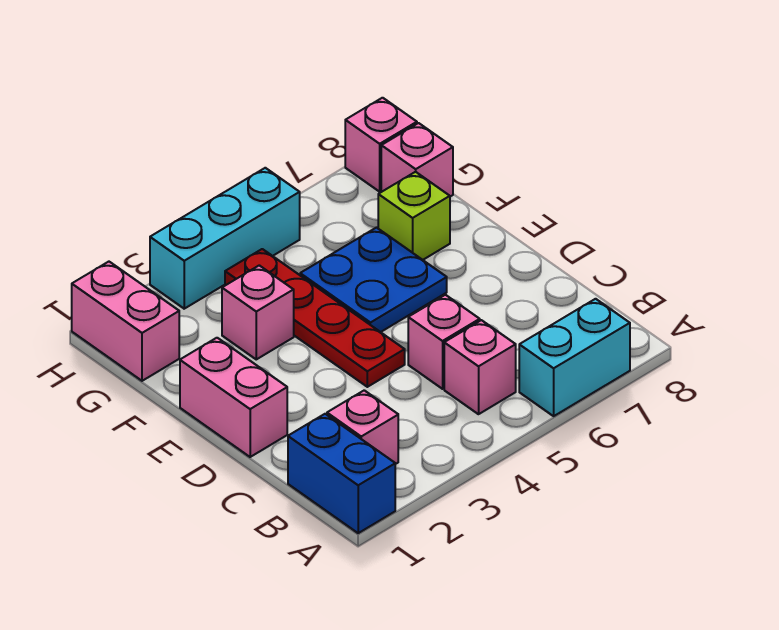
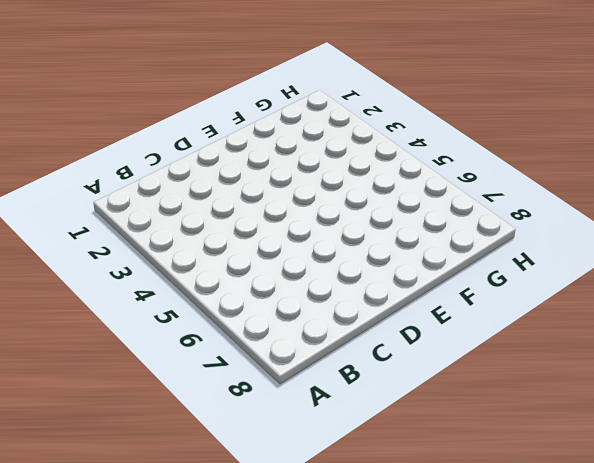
none -> blue 1x2 brick [288,414,395,533]
none -> cyan 1x2 brick [519,299,630,416]
none -> pink 1x1 brick [327,390,398,464]

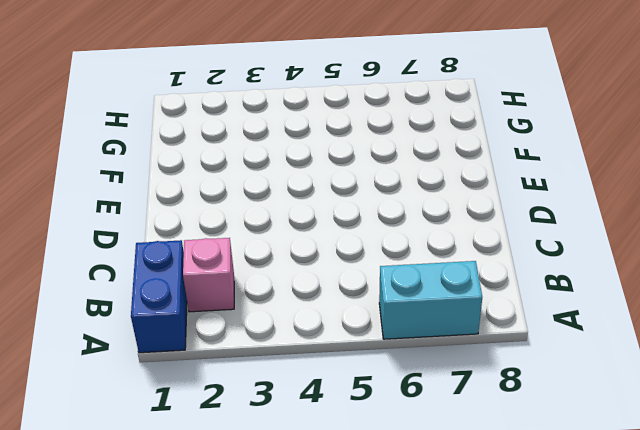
none -> pink 1x1 brick [444,320,516,414]
none -> pink 1x1 brick [408,295,480,389]
none -> pink 1x2 brick [180,338,287,457]

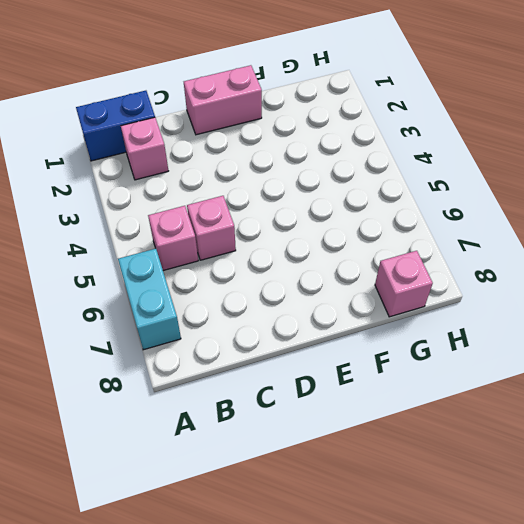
none -> red 1x4 plate [225,249,405,387]
none -> blue 2x2 plate [300,228,447,332]
none -> pink 1x1 brick [222,265,294,359]

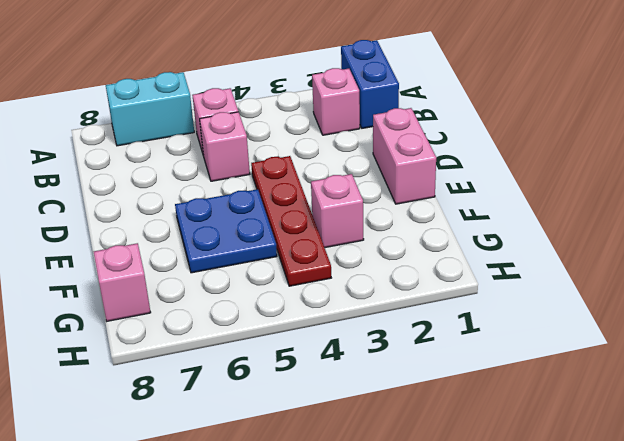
none -> lime 1x1 brick [378,172,450,260]
none -> pink 1x2 brick [72,262,179,381]
none -> cyan 1x3 brick [150,168,300,309]

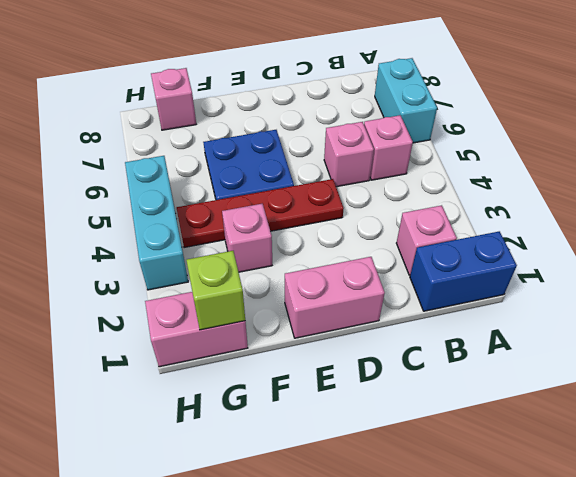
lime 1x1 brick [186,251,245,330] -> lime 1x1 brick moved to [378,172,450,260]
none -> pink 1x1 brick [345,98,417,192]

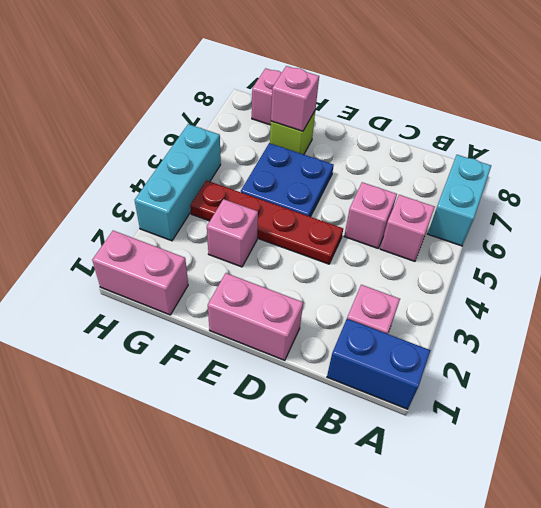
pink 1x1 brick [271,66,319,131] -> pink 1x1 brick moved to [345,98,417,192]

